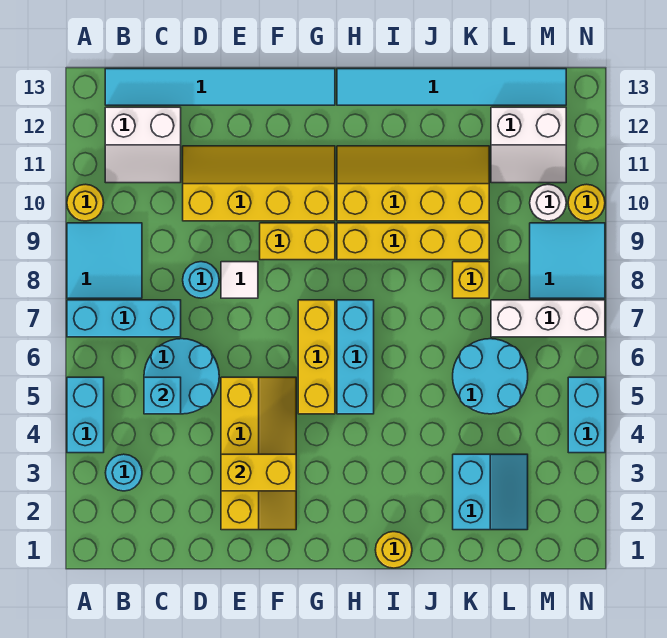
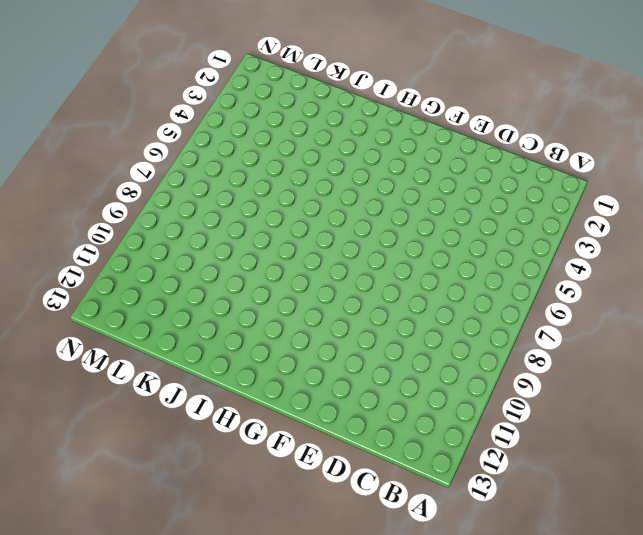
none -> cyan 1x2 brick [67,377,104,453]
none -> cyan 1x3 brick [67,300,181,337]
none -> cyan 2x2 tile [67,223,142,298]
none -> yellow 1x1 round brick [67,184,104,221]

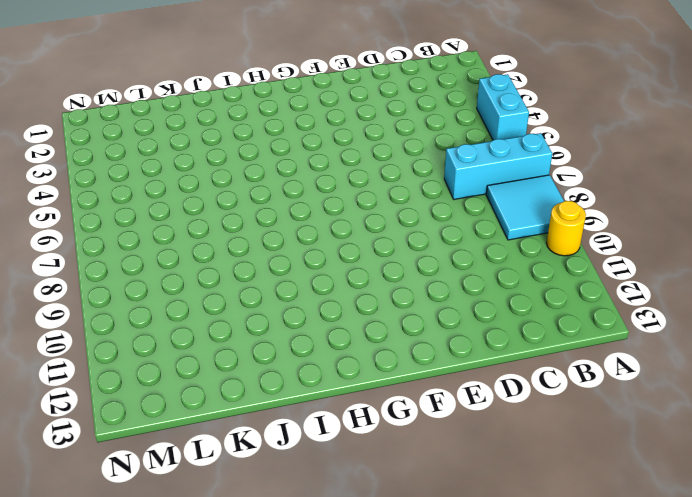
none -> cyan 1x1 round brick [105,454,142,491]
none -> white 2x2 slope [105,107,181,183]
none -> cyan 1x6 tile [105,69,335,105]
none -> cyan 2x2 round brick [144,339,219,414]

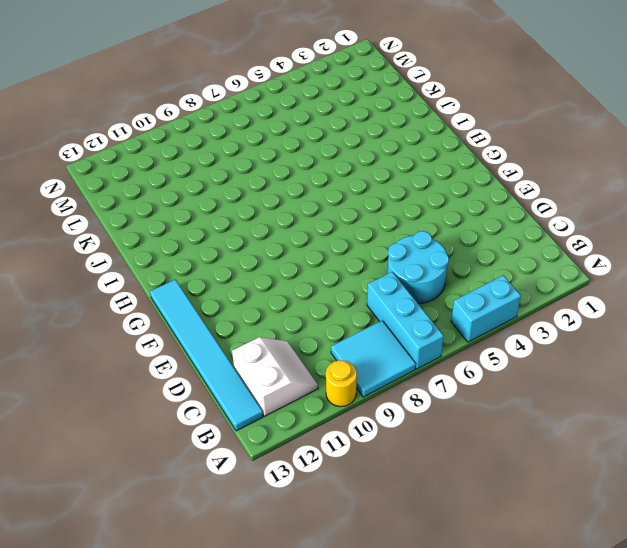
none -> cyan 1x1 round brick [105,454,142,491]
none -> cyan 1x1 round brick [183,262,219,298]
none -> yellow 2x4 slope [183,146,335,221]
none -> yellow 2x4 slope [221,377,296,530]

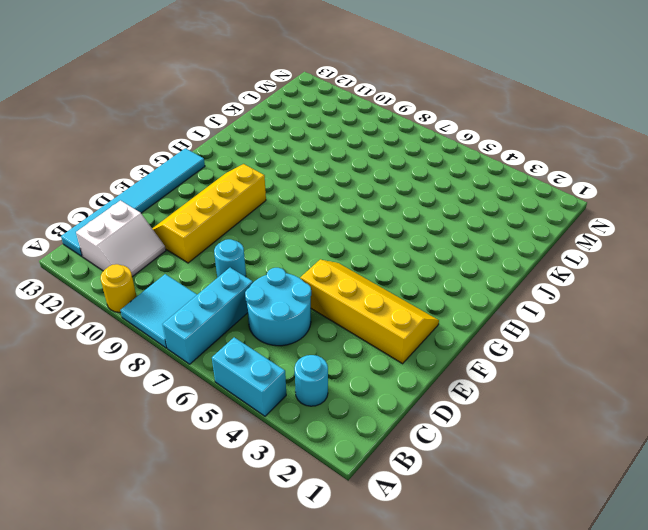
none -> white 1x1 tile [221,262,258,298]
none -> yellow 1x2 brick [260,223,335,260]
none -> yellow 1x3 brick [298,300,335,414]
none -> cyan 1x3 brick [337,300,374,414]

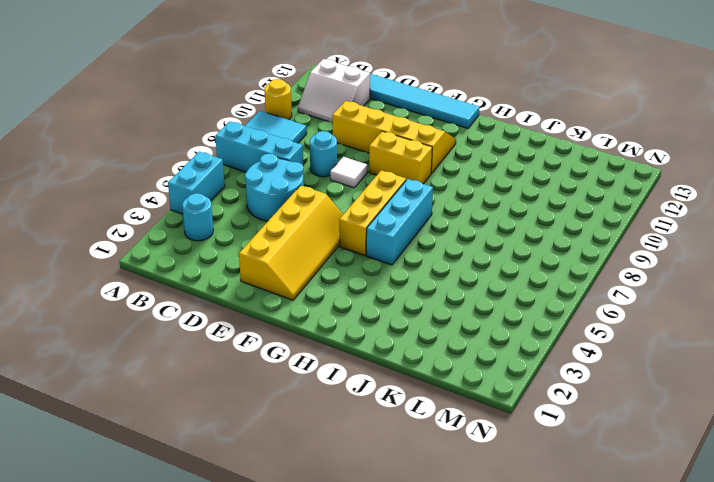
none -> yellow 1x4 brick [337,223,489,260]
none -> yellow 2x4 slope [337,146,489,221]
none -> cyan 1x6 tile [337,69,566,105]
none -> yellow 1x1 round brick [375,532,412,568]

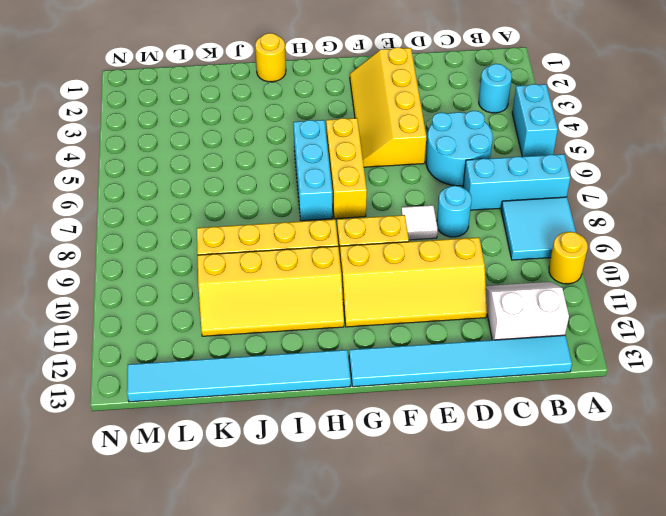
none -> cyan 2x2 slope [453,454,528,530]
none -> cyan 2x2 round brick [453,339,528,414]
none -> yellow 1x1 brick [453,262,489,298]
none -> white 1x3 brick [491,300,605,337]

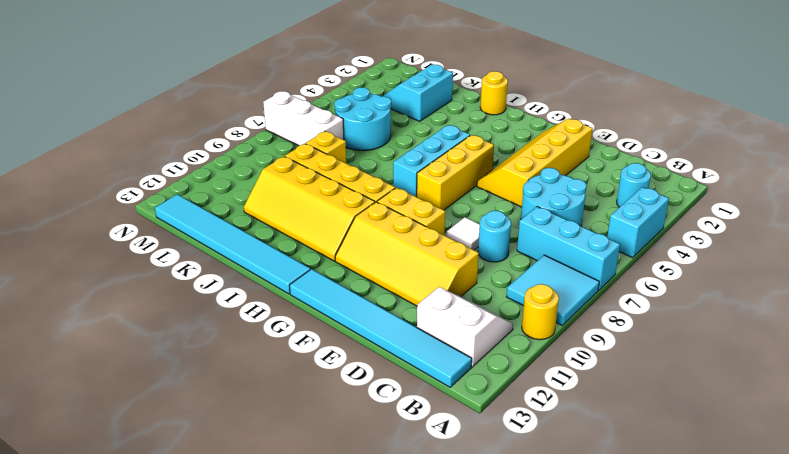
none -> white 2x2 slope [491,107,566,183]
none -> cyan 2x2 tile [530,223,605,298]
none -> white 1x1 round brick [530,185,566,221]
none -> cyan 1x2 brick [568,377,605,453]

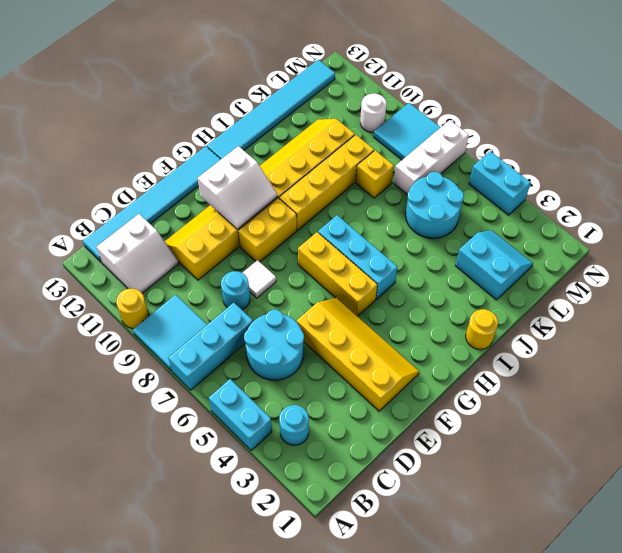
white 2x2 slope [198,146,277,229] -> white 2x2 slope moved to [491,107,566,183]
none -> yellow 1x1 round brick [568,184,605,221]
none -> cyan 1x1 brick [144,377,181,414]
none -> yellow 1x2 brick [221,454,296,491]

